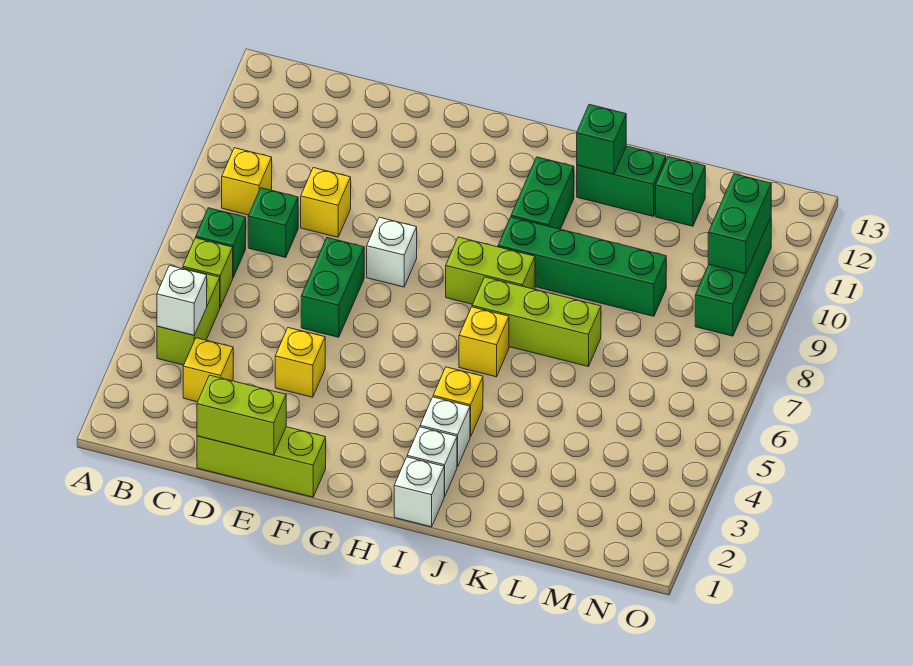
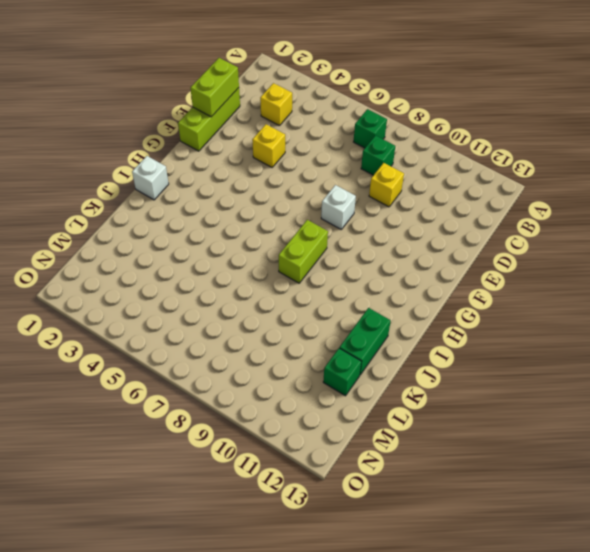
none -> lime 1x2 brick [157,268,220,365]
none -> lime 1x1 brick [183,238,233,307]
none -> yellow 1x1 brick [222,148,272,215]

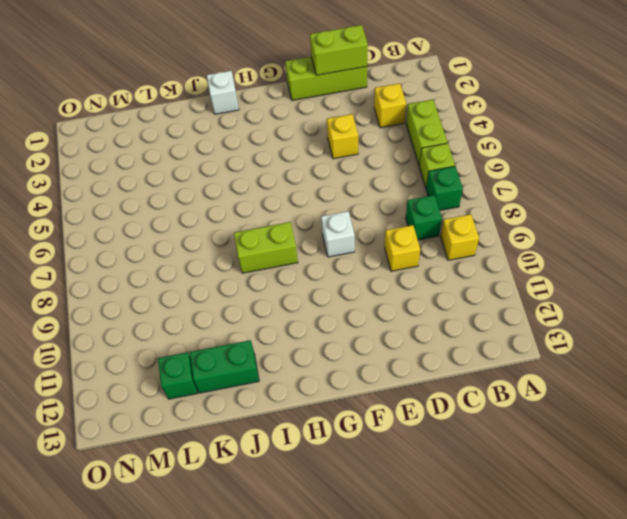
none -> green 1x2 brick [301,238,364,337]
none -> white 1x1 brick [407,427,457,497]
none -> white 1x1 brick [420,397,470,467]

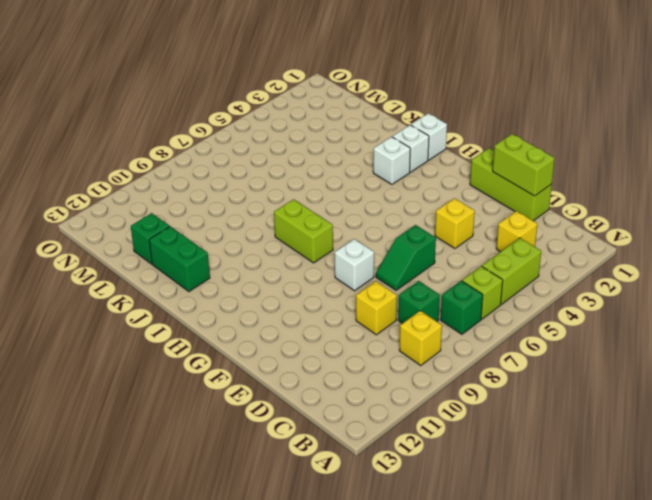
green 1x2 slope [376,225,436,290] -> green 1x2 brick [301,238,364,337]
none -> yellow 1x1 brick [433,367,483,437]
none -> yellow 1x1 brick [459,307,509,377]
none -> lime 1x3 brick [472,277,601,367]

